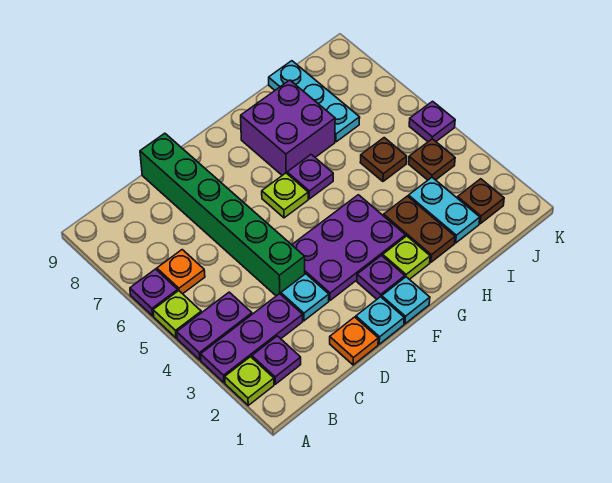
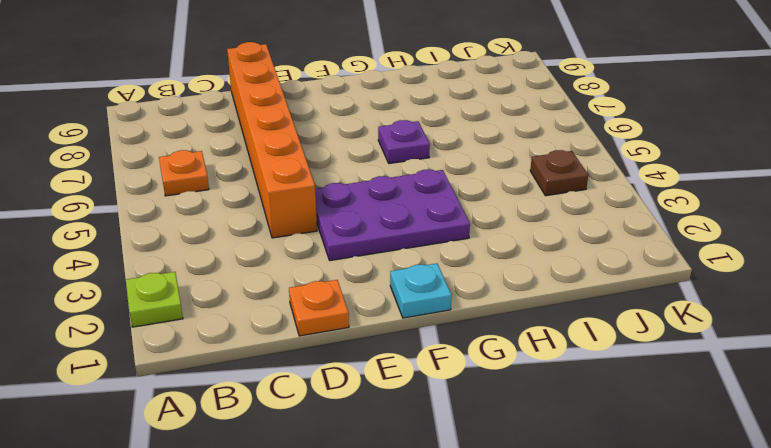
orange 1x6 brick [227,42,317,238] -> green 1x6 brick [140,133,305,296]
none -> purple 1x3 plate [201,294,303,383]
none -> purple 1x2 plate [177,292,252,360]
none -> lime 1x1 plate [153,291,201,338]

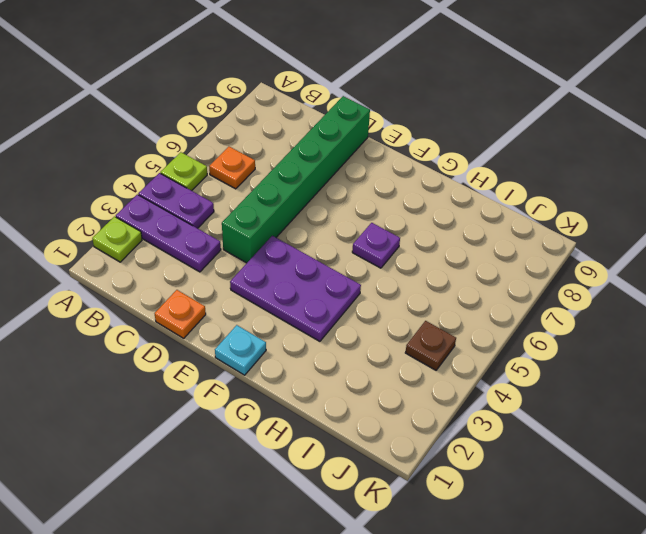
none -> purple 1x1 plate [130,269,178,316]
none -> purple 1x1 plate [252,336,301,384]
none -> cyan 1x1 plate [281,274,329,321]

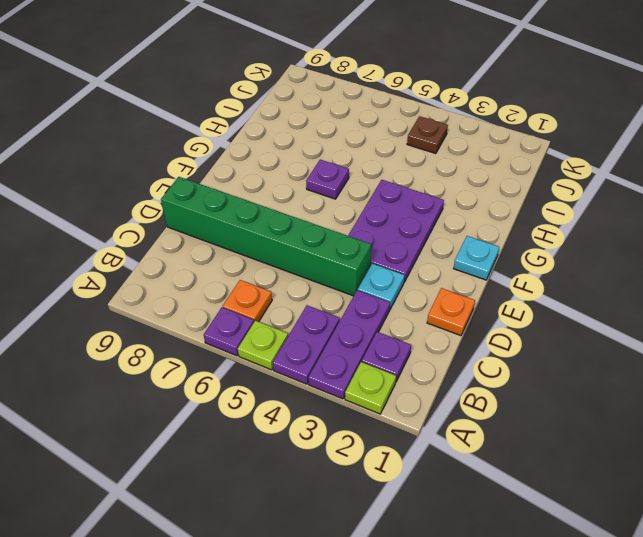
none -> cyan 1x1 plate [356,297,404,344]
none -> purple 1x1 plate [357,256,405,299]
none -> lime 1x1 plate [262,173,308,218]

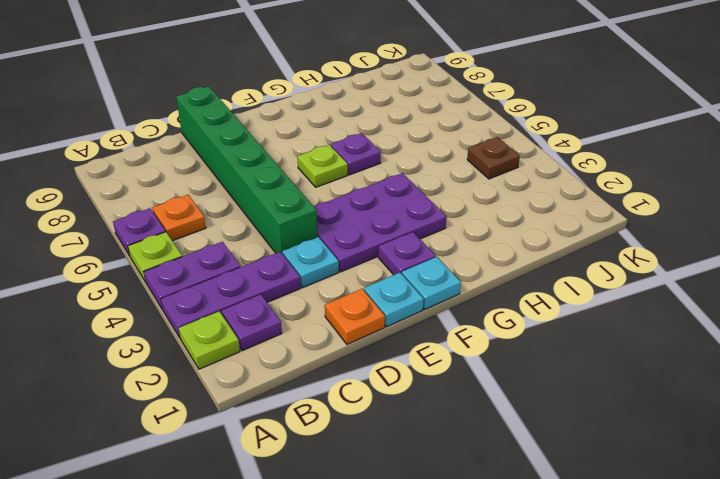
none -> lime 1x1 plate [383,236,430,279]
none -> purple 2x2 brick [241,80,335,175]
none -> brown 1x2 plate [384,196,455,262]

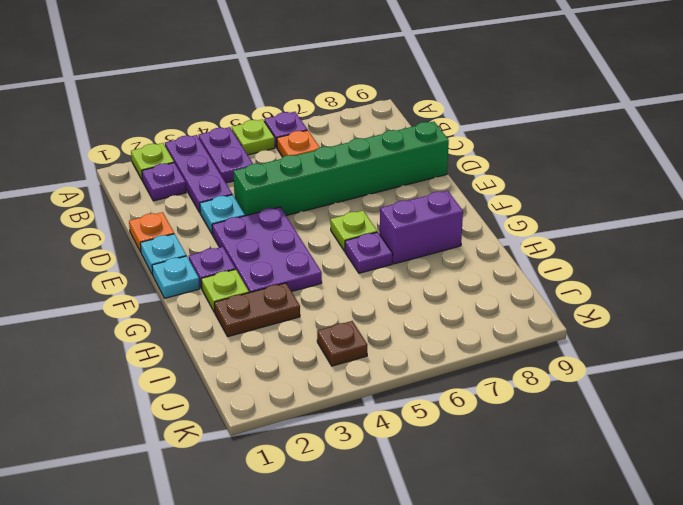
purple 1x2 brick [380,190,463,264] -> purple 2x2 brick [241,80,335,175]
none -> cyan 1x2 plate [408,178,480,243]
none -> brown 1x1 plate [360,138,407,181]
none -> cyan 1x3 plate [269,61,360,142]

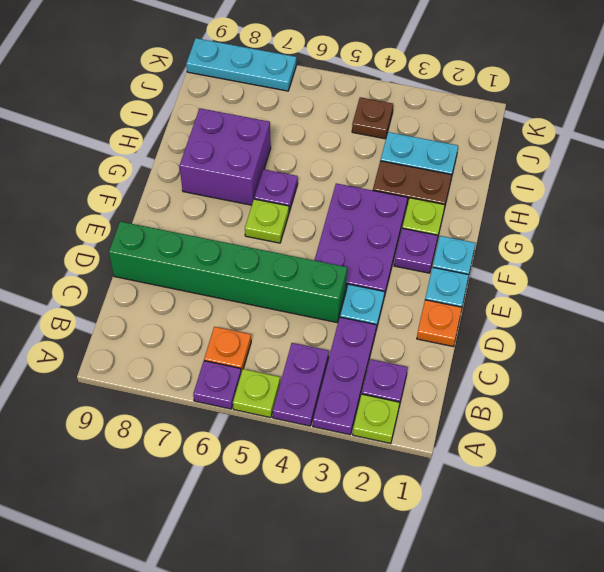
cyan 1x3 plate [186,38,296,91] -> cyan 1x3 plate moved to [269,61,360,142]
none -> brown 1x1 plate [360,138,407,181]
none -> brown 1x1 plate [457,179,504,224]
none -> purple 1x1 plate [409,101,455,142]

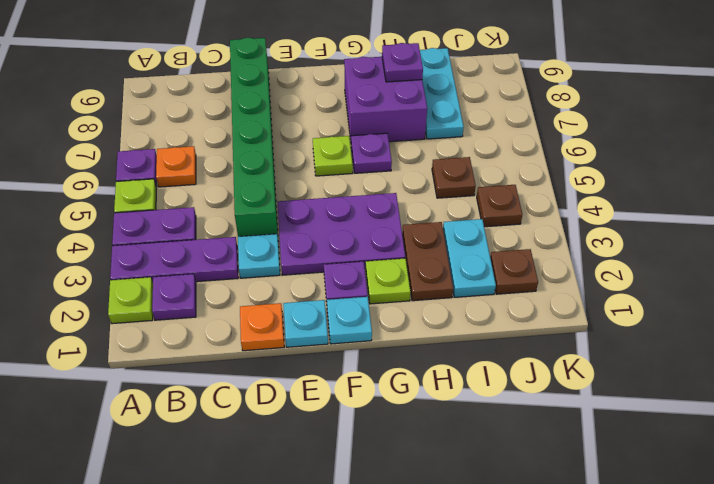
purple 1x1 plate [382,43,423,82] -> purple 1x1 plate moved to [409,101,455,142]

